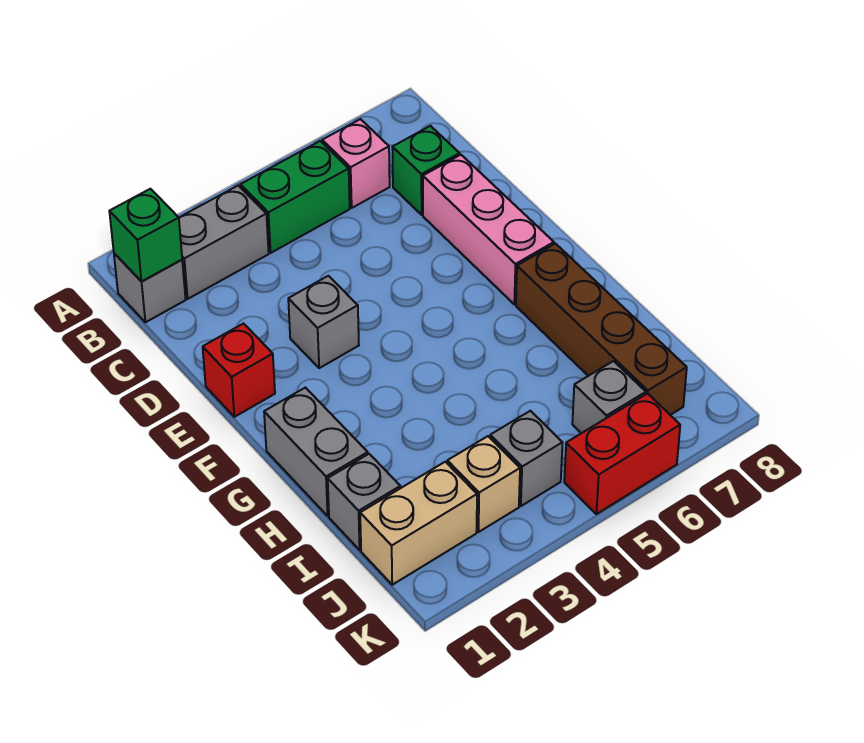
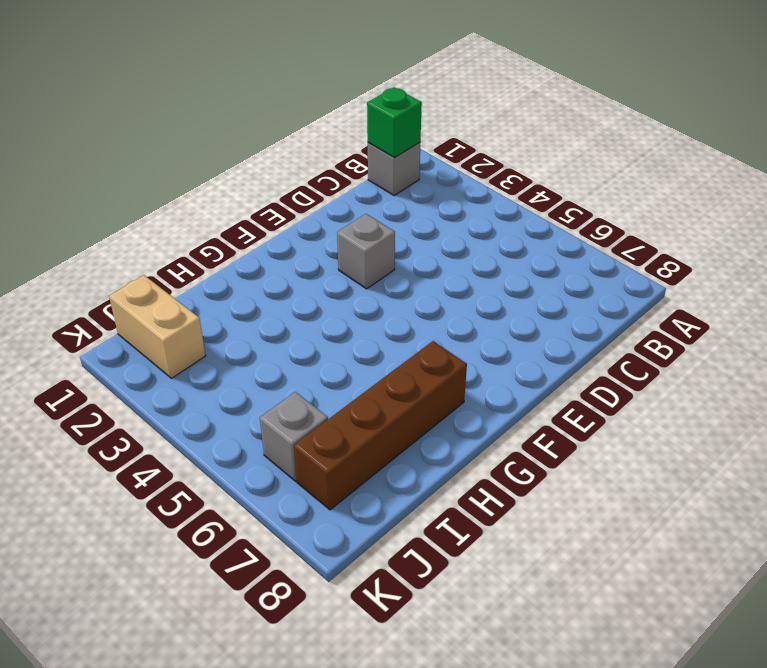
none -> grey 1x2 brick [179,186,269,299]
none -> green 1x2 brick [240,141,350,253]
none -> pink 1x1 brick [322,119,390,208]

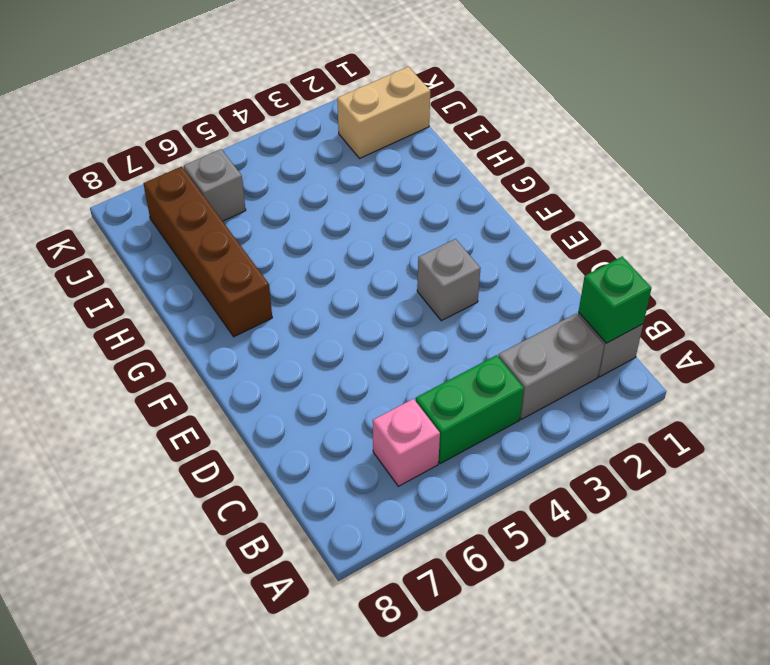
none -> green 1x1 brick [392,126,460,215]
none -> pink 1x3 brick [423,155,554,304]
none -> red 1x1 brick [203,324,275,417]

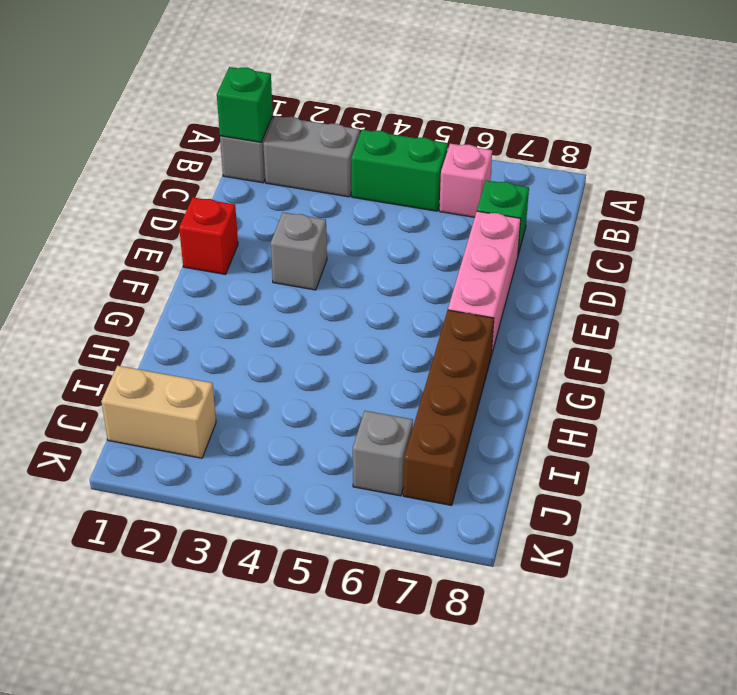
none -> grey 1x2 brick [264,388,368,516]
none -> grey 1x1 brick [328,454,400,550]
none -> tan 1x1 brick [447,436,520,532]

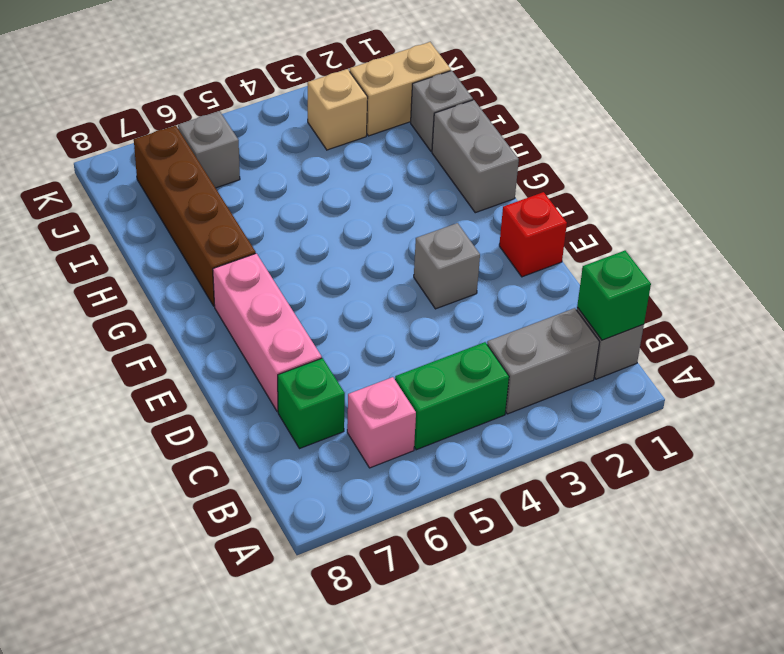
none -> grey 1x1 brick [490,411,563,506]
none -> red 1x2 brick [564,393,680,514]

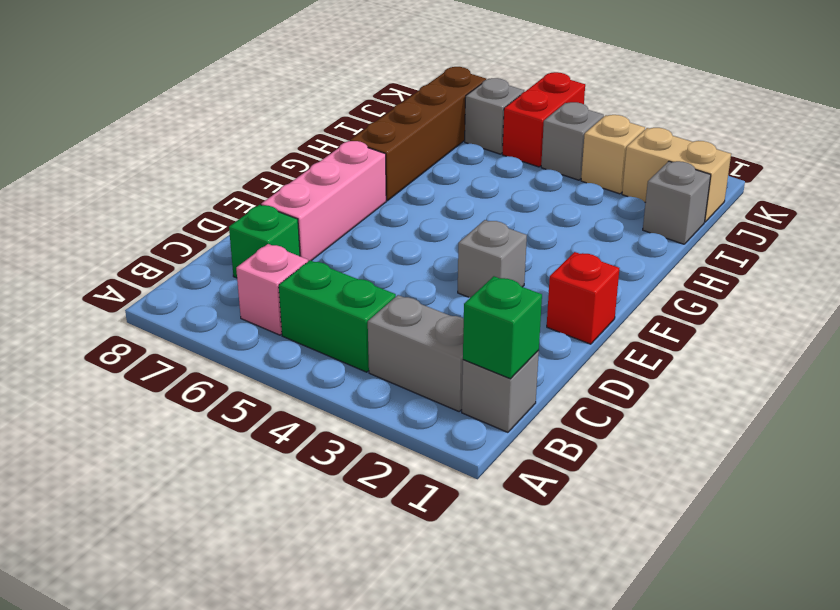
red 1x2 brick [502,72,585,167] -> red 1x2 brick turned to [564,393,680,514]
none -> grey 1x2 brick [264,388,368,516]

